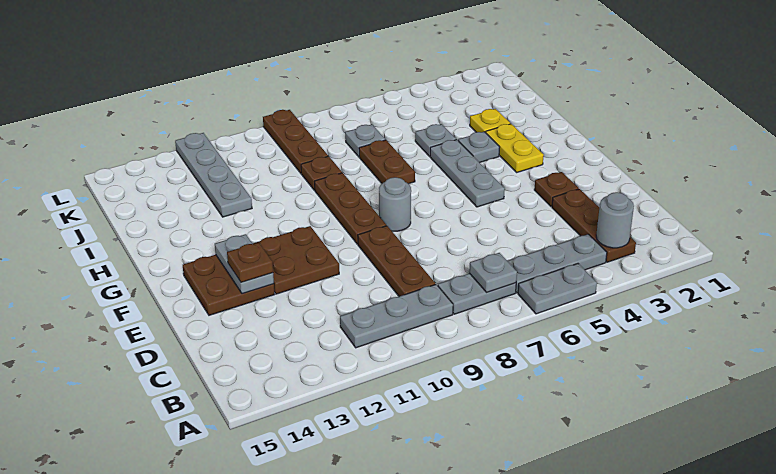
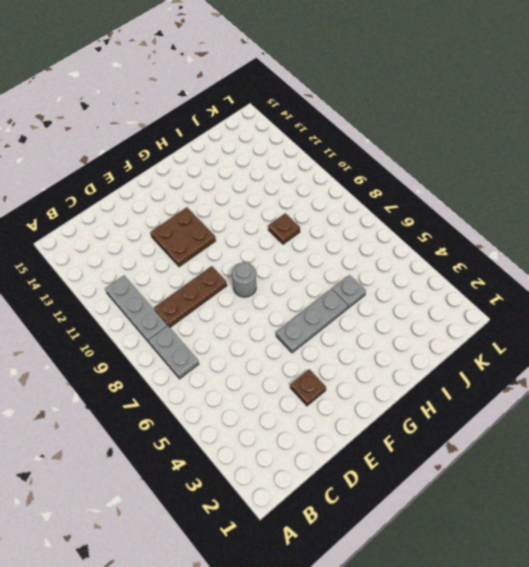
none -> grey 1x2 plate [518,264,597,314]
none -> brown 1x3 plate [552,189,636,262]
none -> grey 1x3 plate [508,234,607,293]

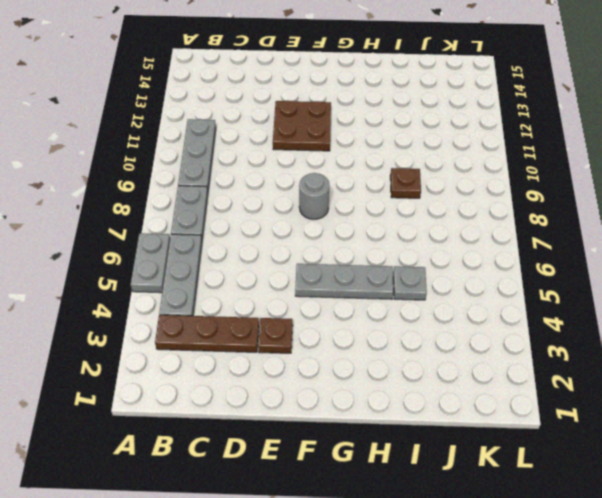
none -> brown 1x3 plate [358,226,436,296]
none -> brown 2x2 plate [183,255,275,315]
none -> brown 1x3 plate [314,173,386,244]

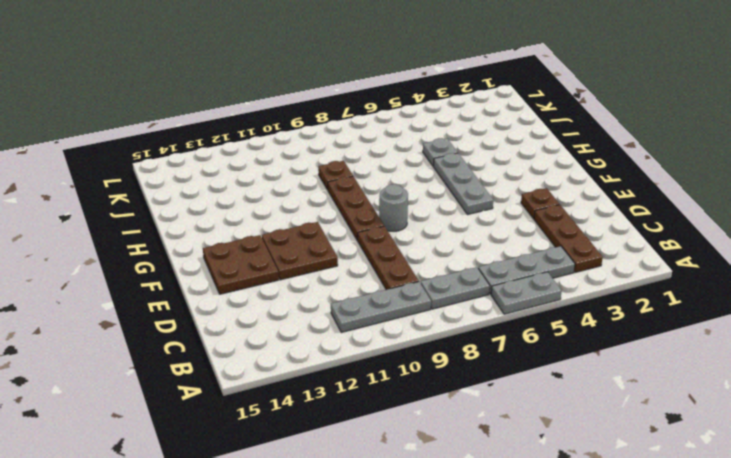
none -> yellow 1x2 plate [486,124,544,172]
none -> grey 1x1 plate [458,132,500,163]
none -> brown 1x2 plate [359,140,415,184]

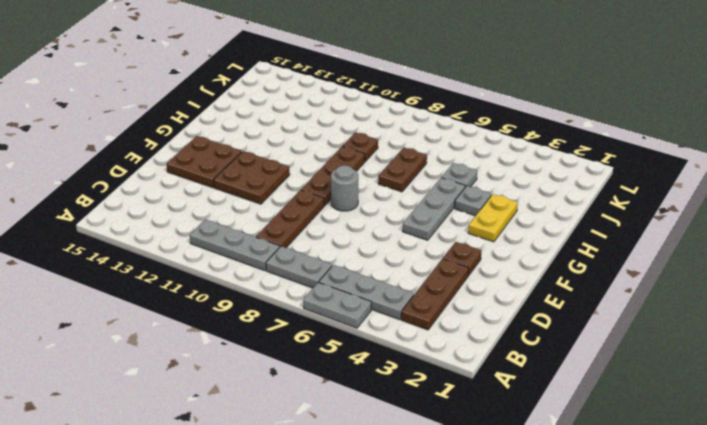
none -> yellow 1x1 plate [470,109,511,133]
none -> grey 1x4 plate [175,133,252,217]
none -> grey 1x1 plate [345,125,386,157]

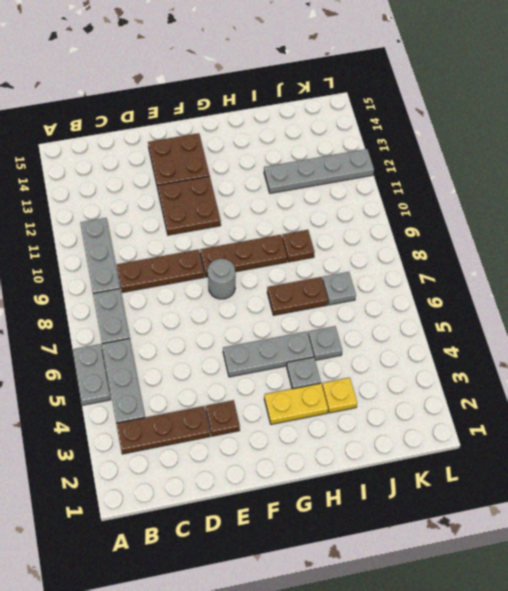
none -> brown 1x3 plate [263,110,328,173]
none -> grey 1x1 round brick [596,192,634,248]
none -> grey 1x1 plate [469,253,517,292]

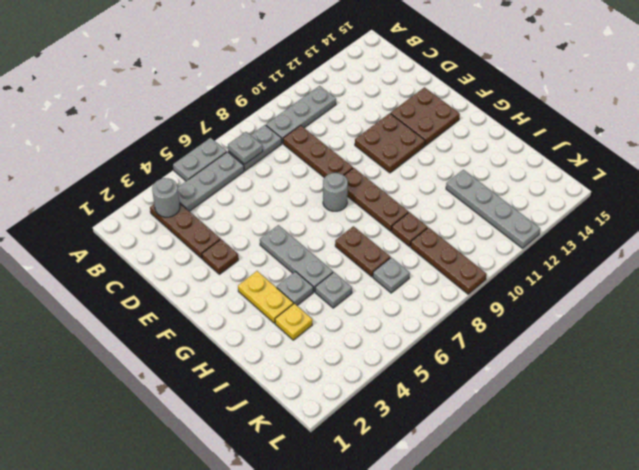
none -> grey 1x2 plate [215,234,274,294]
none -> brown 1x1 plate [227,242,273,282]

